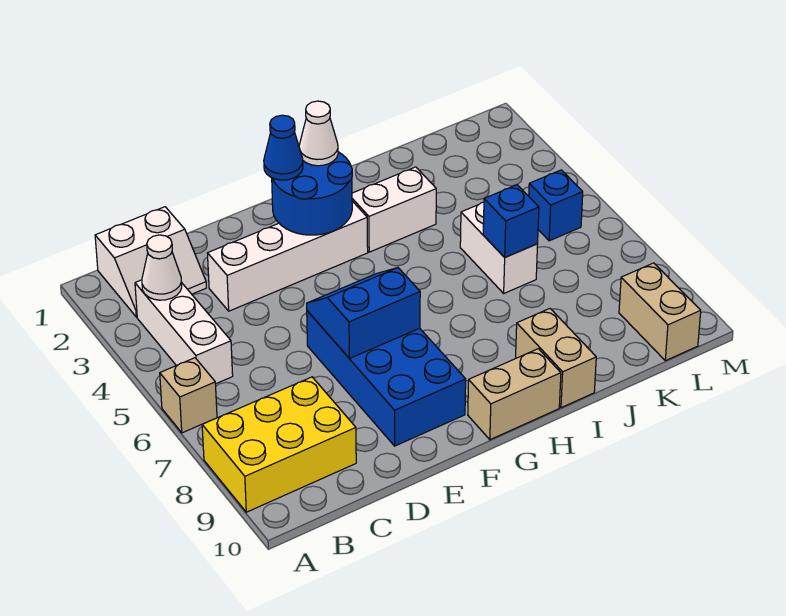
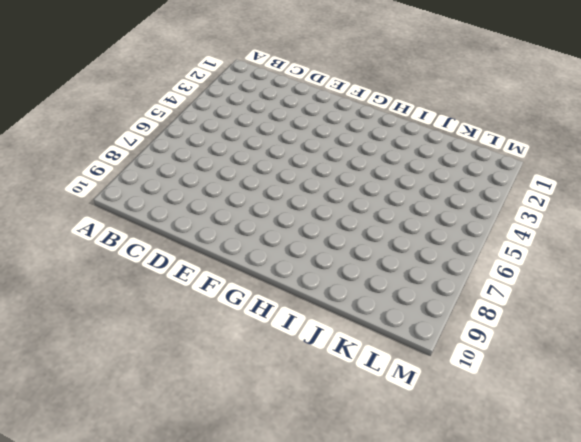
none -> tan 1x1 brick [160,358,217,433]
none -> yellow 2x3 brick [202,377,356,512]
none -> white 2x2 slope [95,207,206,317]

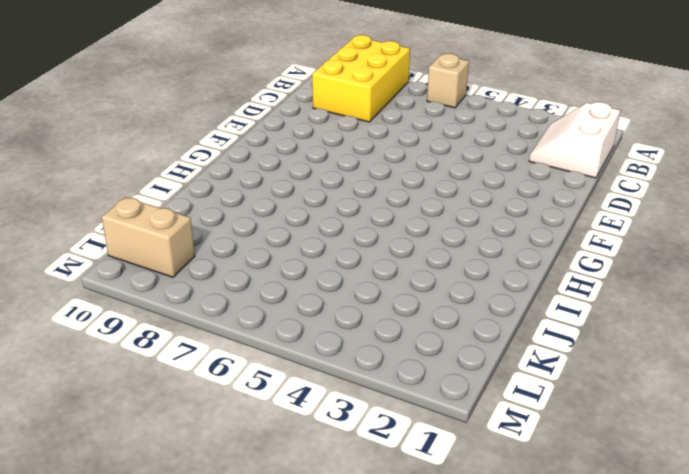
none -> white 1x3 brick [135,280,233,384]
none -> white 1x4 brick [207,201,368,311]
none -> blue 2x4 brick [307,311,466,446]

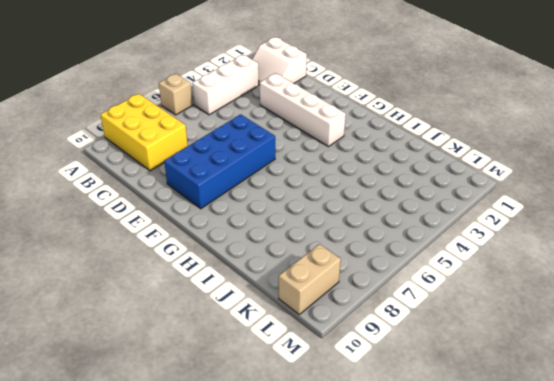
none -> tan 1x2 brick [468,349,561,440]
none -> white 1x2 brick [352,167,436,252]
none -> tan 1x2 brick [516,309,596,408]

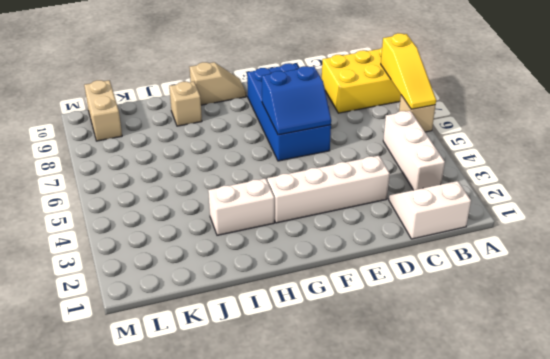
yellow 1x3 slope [381,33,436,109] -> none
tan 1x2 slope [190,62,246,105] -> tan 1x2 brick [468,349,561,440]
tan 1x1 brick [169,82,202,126] -> tan 1x2 brick [516,309,596,408]
none -> white 1x2 brick [460,202,538,293]
none -> blue 1x1 brick [529,170,583,241]
none -> white 1x1 cone [142,235,182,300]

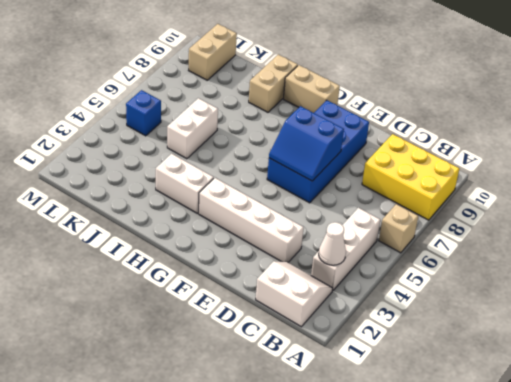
none -> blue 2x2 round brick [272,152,352,235]
none -> blue 1x1 brick [483,185,539,257]
none -> blue 1x1 cone [264,115,303,180]

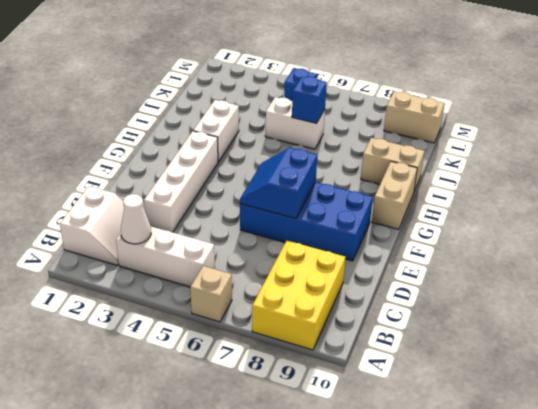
none -> blue 2x2 round brick [272,152,352,235]
none -> blue 1x1 cone [264,115,303,180]
none -> white 1x1 cone [299,101,338,166]

